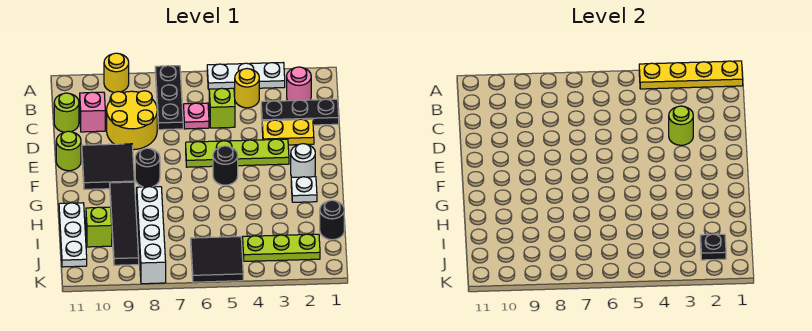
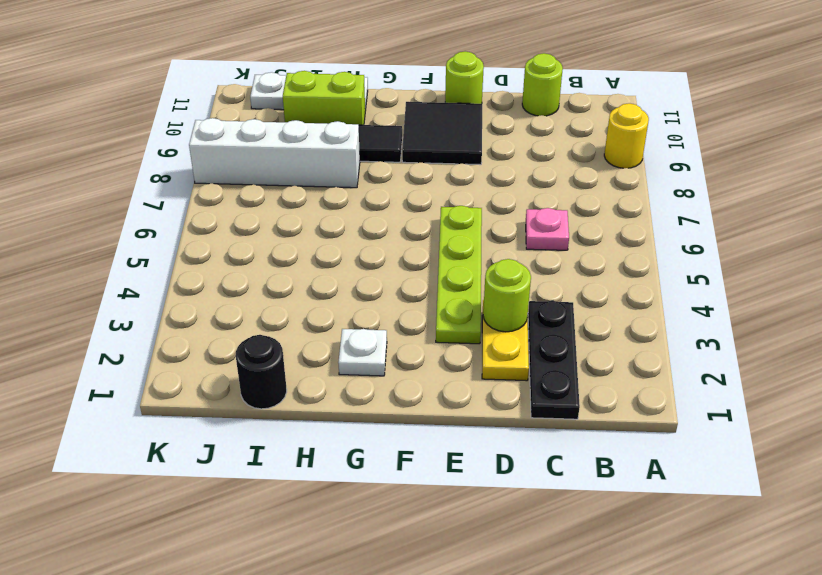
lime 1x2 brick [283,71,365,125] -> lime 1x1 brick [86,207,112,247]
none -> white 1x3 plate [207,63,285,89]
none -> black 1x3 plate [155,66,183,130]
none -> pink 1x1 round brick [287,67,311,101]

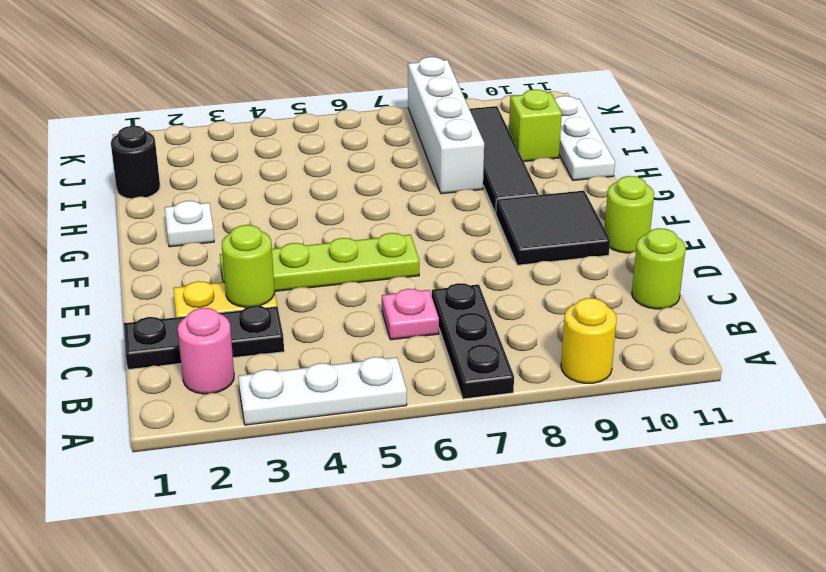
none -> yellow 1x1 round brick [235,69,259,108]
none -> lime 1x1 brick [209,88,235,128]
none -> yellow 2x2 round brick [107,91,157,150]

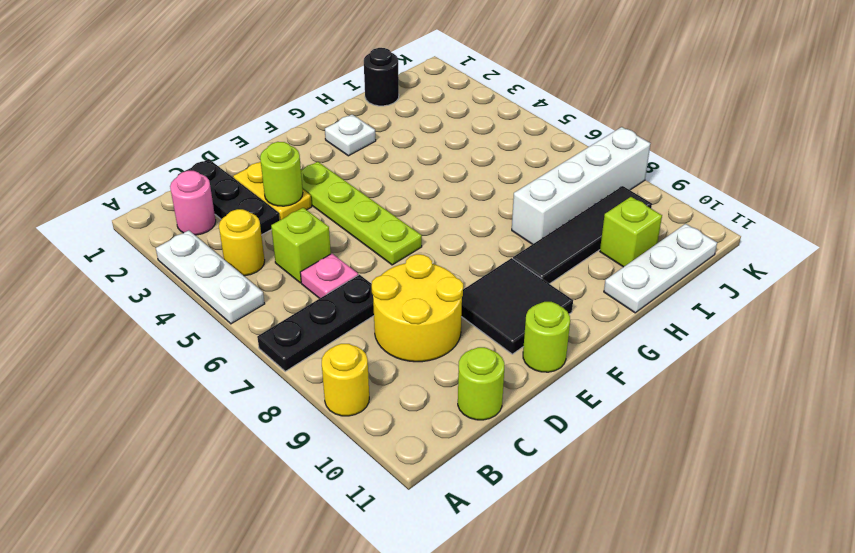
none -> pink 1x1 brick [80,92,105,132]
none -> white 1x1 round brick [291,144,315,177]
none -> black 1x1 round brick [213,146,238,185]

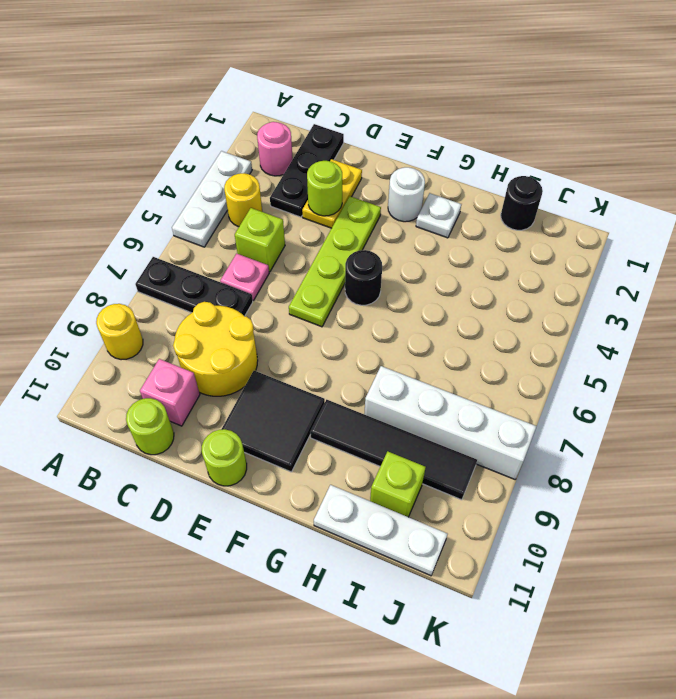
none -> black 1x1 round brick [135,148,160,187]
none -> lime 1x3 plate [243,234,320,261]
none -> black 2x2 tile [191,237,243,282]

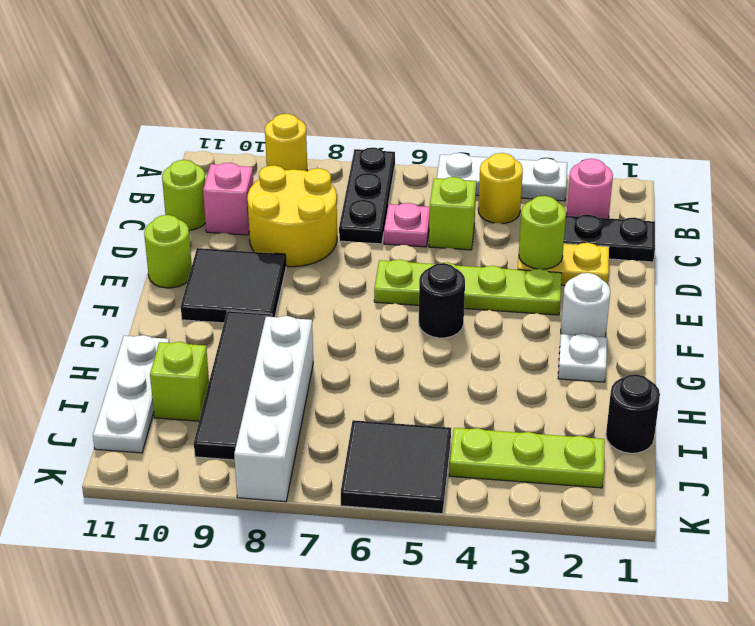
none -> black 1x1 round brick [135,148,160,187]
none -> yellow 1x4 plate [639,61,743,89]
none -> black 1x1 plate [700,234,726,260]

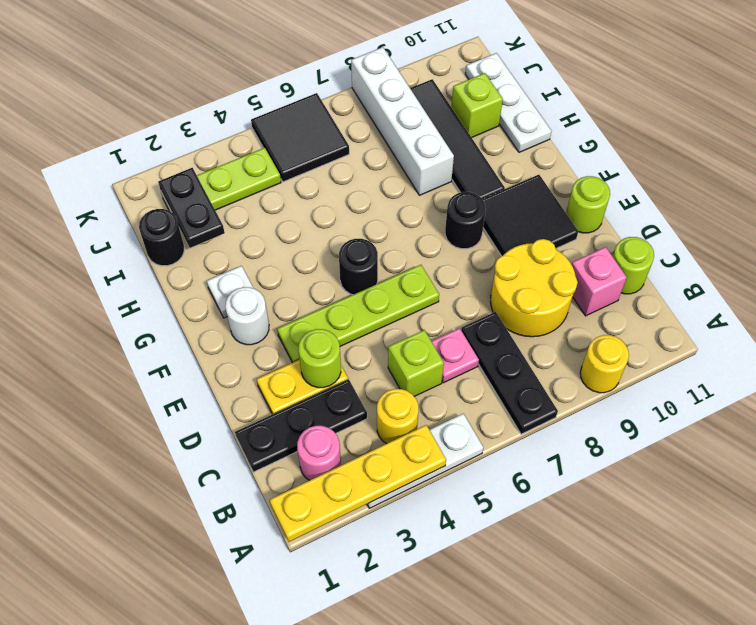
black 1x2 plate [158,168,225,248] -> black 1x1 plate [700,234,726,260]

